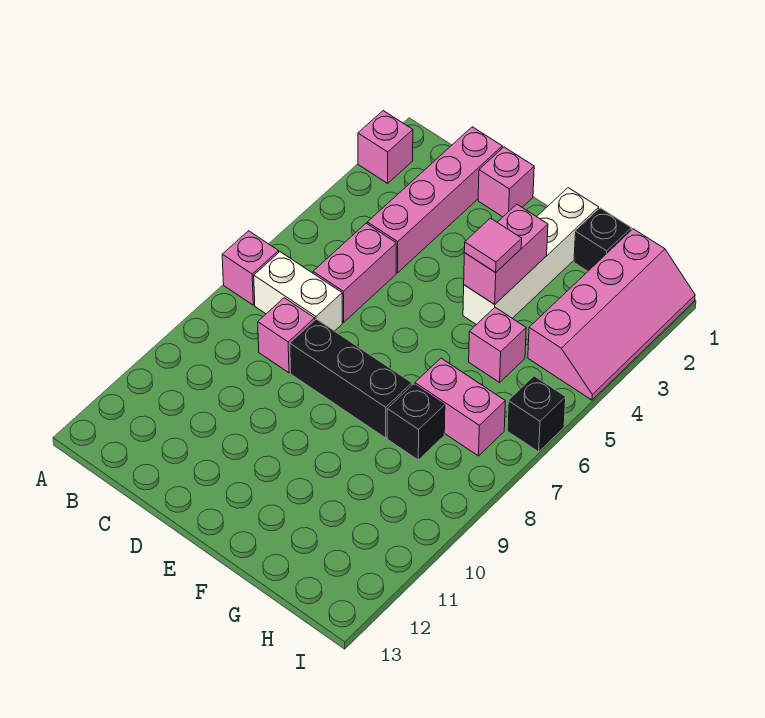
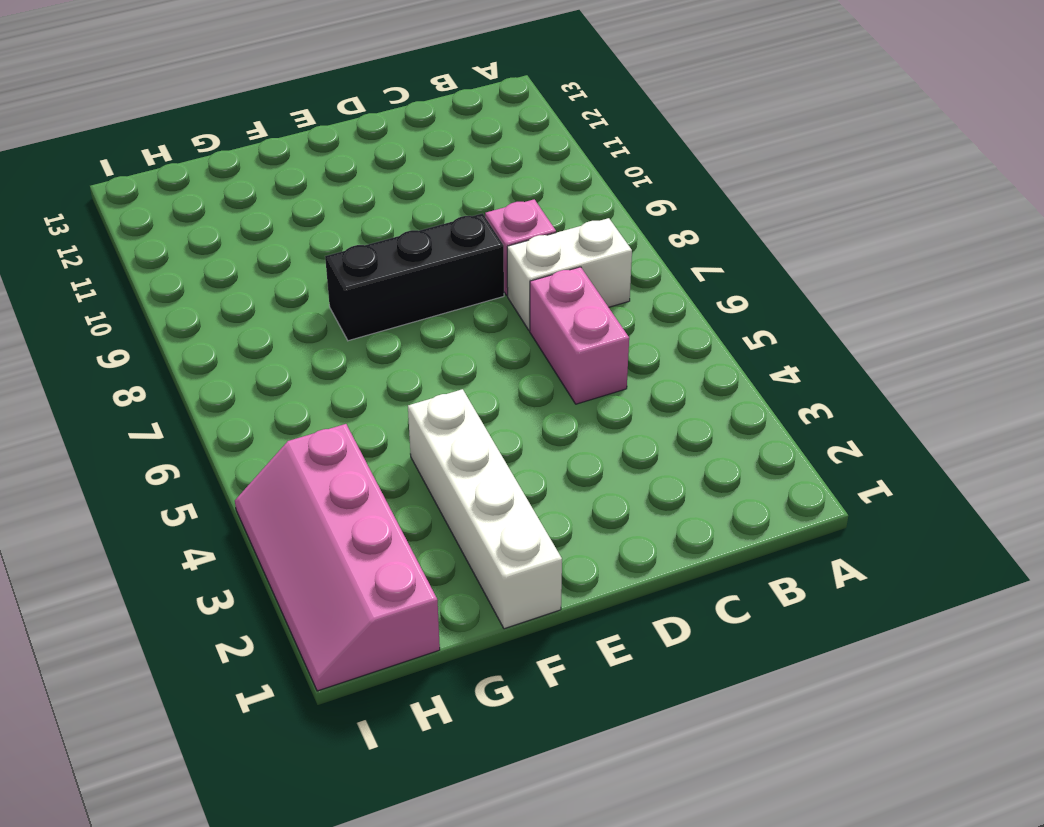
none -> pink 1x1 brick [358,111,413,183]
none -> pink 1x1 brick [222,231,279,305]
none -> pink 1x4 brick [367,127,502,273]

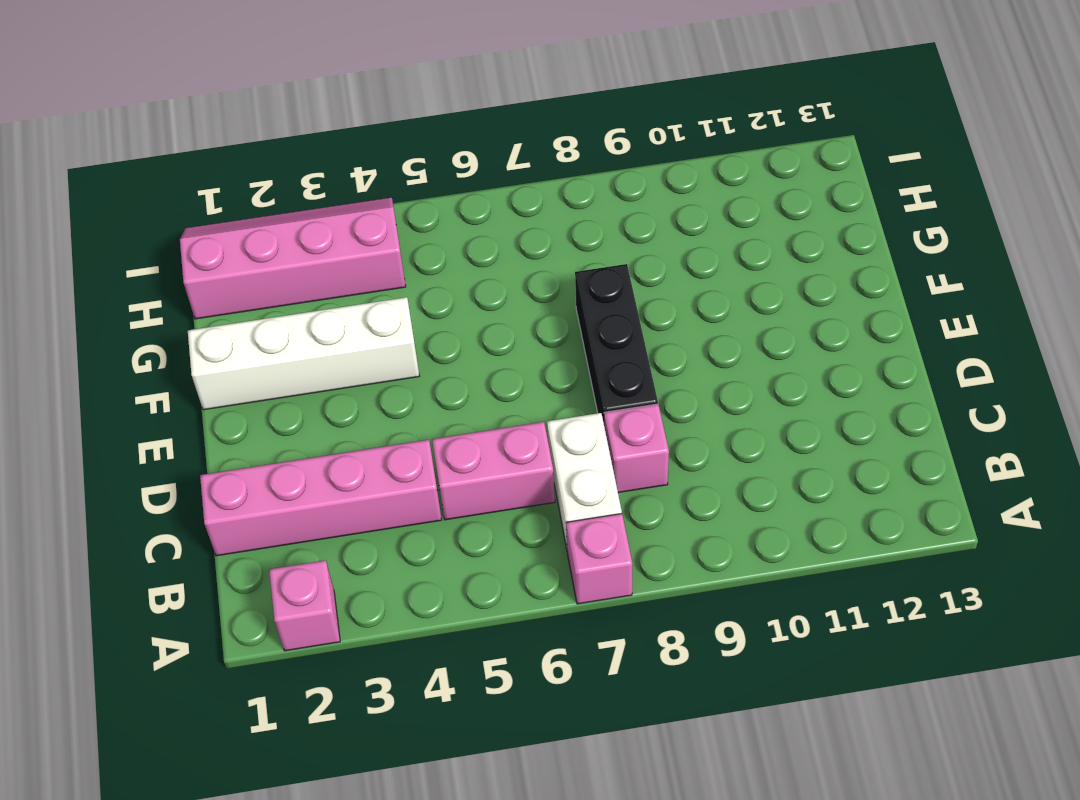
none -> pink 1x1 brick [478,147,534,217]
none -> black 1x1 brick [574,208,631,271]
none -> pink 1x1 brick [469,307,526,382]

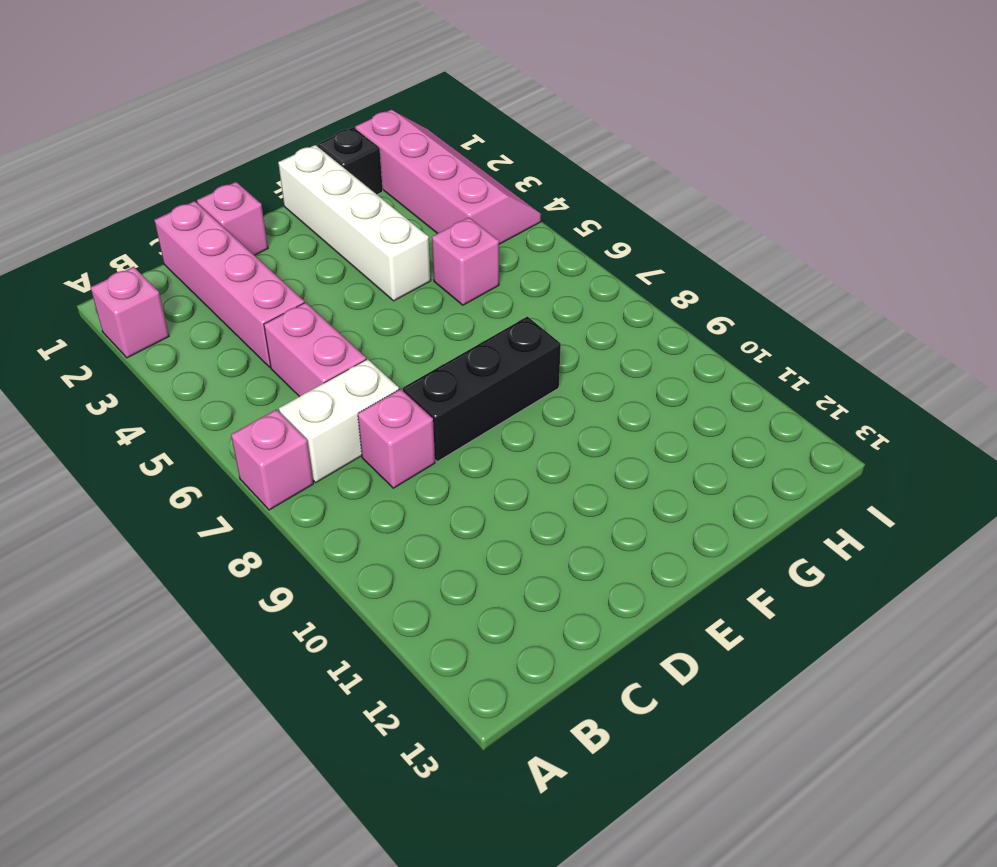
none -> pink 1x2 brick [415,358,505,456]
none -> black 1x1 brick [387,384,445,460]
none -> black 1x1 brick [507,376,566,452]

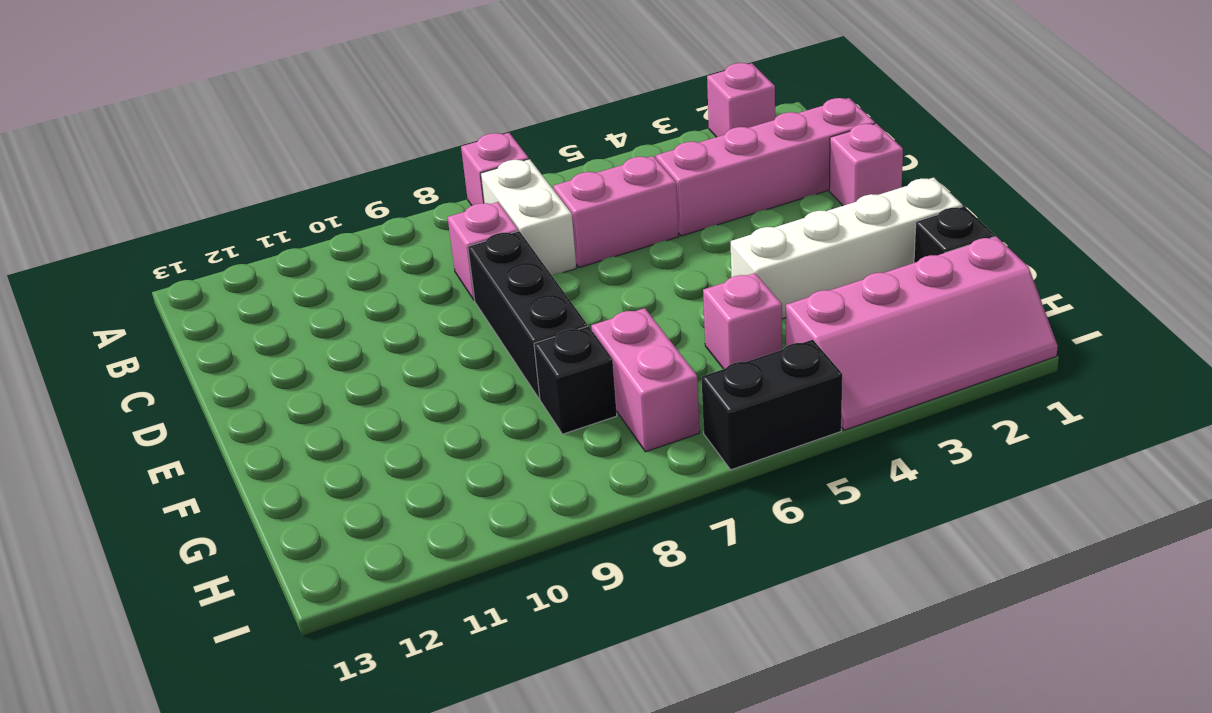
black 1x2 brick [702,340,842,470] -> black 1x1 brick [507,376,566,452]
none -> pink 1x2 brick [464,204,548,304]
none -> pink 1x1 tile [464,218,522,272]

